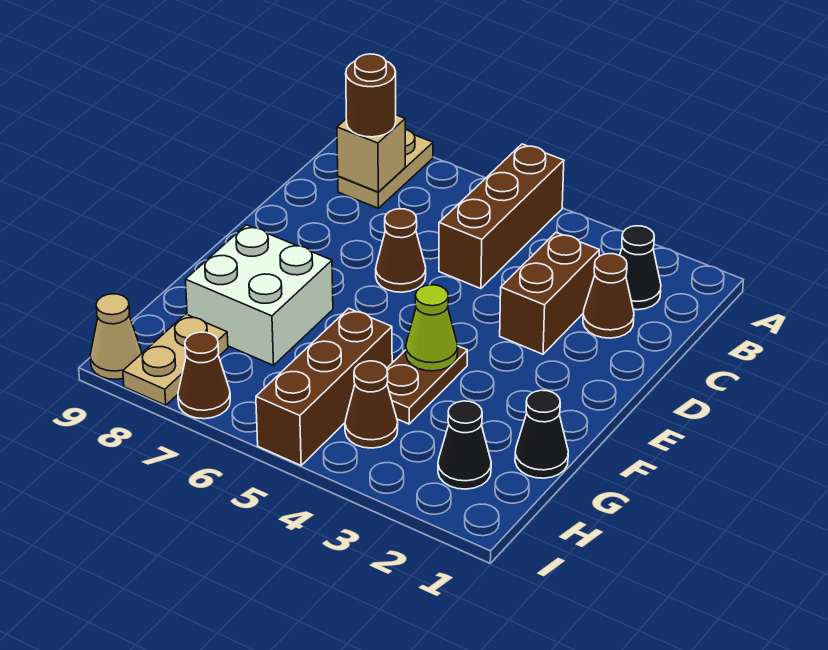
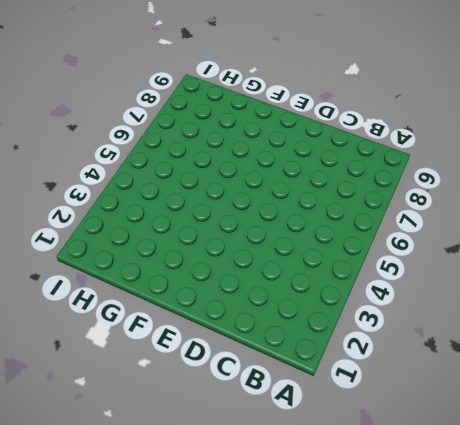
none -> brown 1x3 brick [439,144,564,289]
none -> tan 1x2 plate [338,130,433,208]
none -> black 1x1 cone [620,226,661,310]

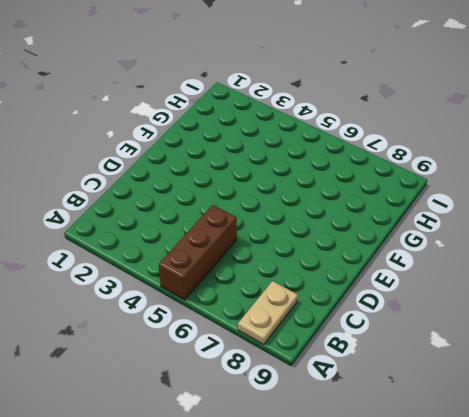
none -> black 1x1 cone [620,226,661,310]
none -> brown 1x1 cone [583,254,634,338]
none -> brown 1x2 brick [500,233,599,354]

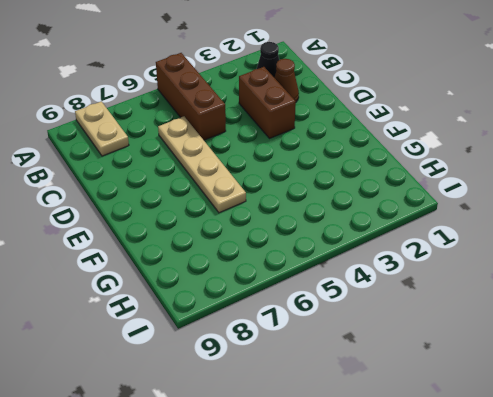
tan 1x4 plate [158,116,246,213] -> brown 1x1 cone [376,209,426,292]
none -> brown 1x2 plate [387,346,467,424]
none -> white 2x2 brick [185,225,333,365]
none -> black 1x1 cone [515,390,568,478]

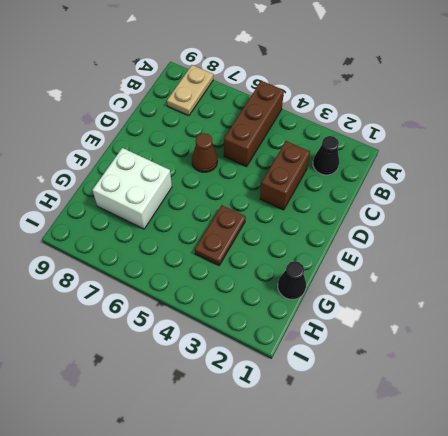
none -> brown 1x1 cone [583,254,634,338]
none -> brown 1x3 brick [256,308,392,465]
none -> black 1x1 cone [438,401,491,489]

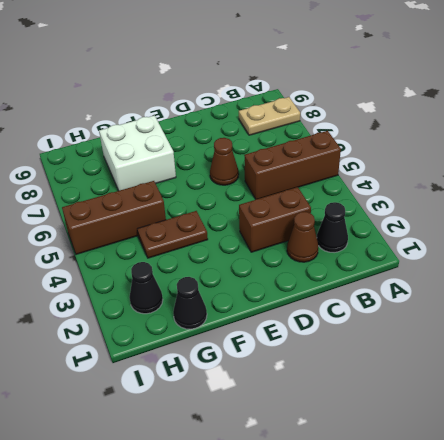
none -> brown 1x1 cone [345,361,398,448]
none -> tan 1x2 plate [123,314,228,405]
none -> brown 1x1 cone [178,332,230,419]

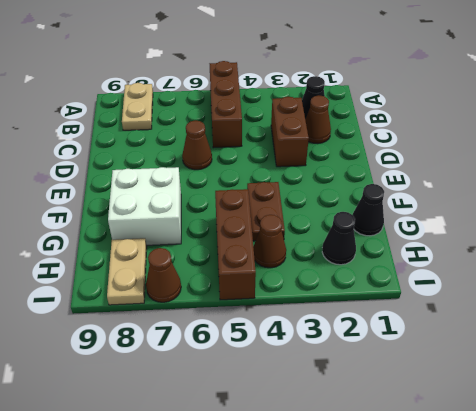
none -> tan 1x1 cone [90,294,142,379]
none -> tan 1x1 brick [337,115,405,192]
none -> lime 1x1 cone [406,285,458,371]

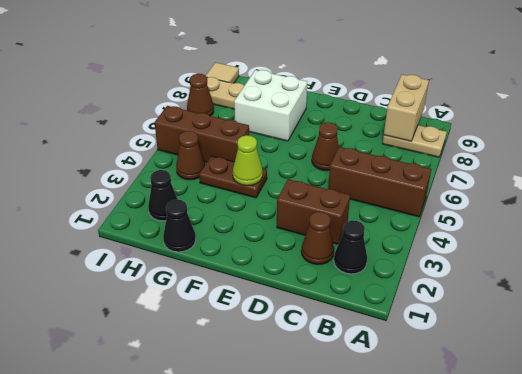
tan 1x2 brick [384,75,429,141] -> tan 1x1 brick [337,115,405,192]
tan 1x1 tile [206,63,239,83] -> tan 1x1 cone [90,294,142,379]
none -> brown 1x1 round brick [346,54,396,137]

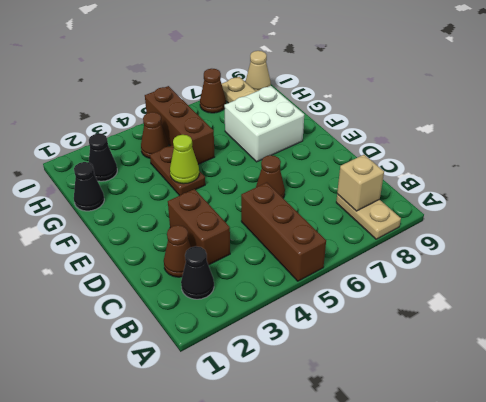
none -> brown 1x1 round brick [346,54,396,137]

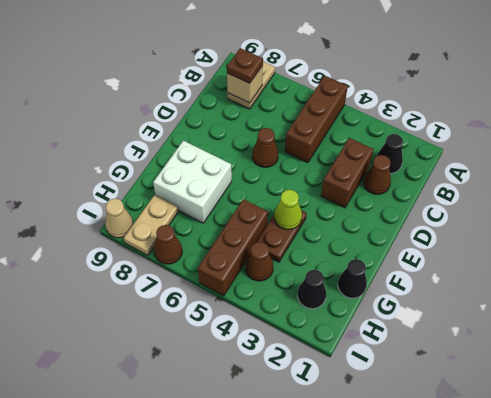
brown 1x1 plate [227,48,263,83] -> brown 1x1 round brick [346,54,396,137]

